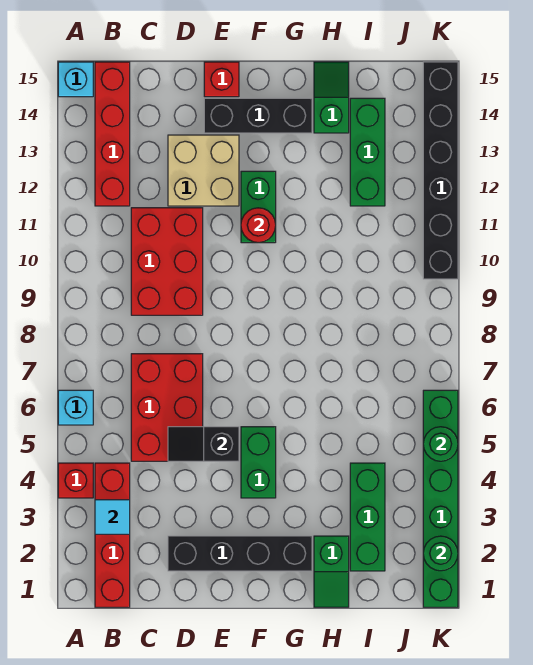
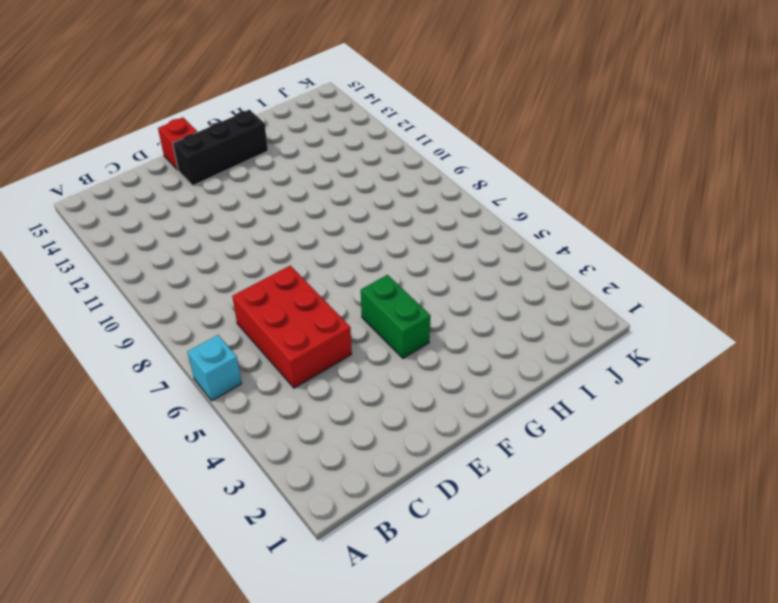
none -> red 1x1 brick [58,463,93,498]
none -> cyan 1x1 brick [58,62,93,97]
none -> red 1x4 brick [95,463,130,607]

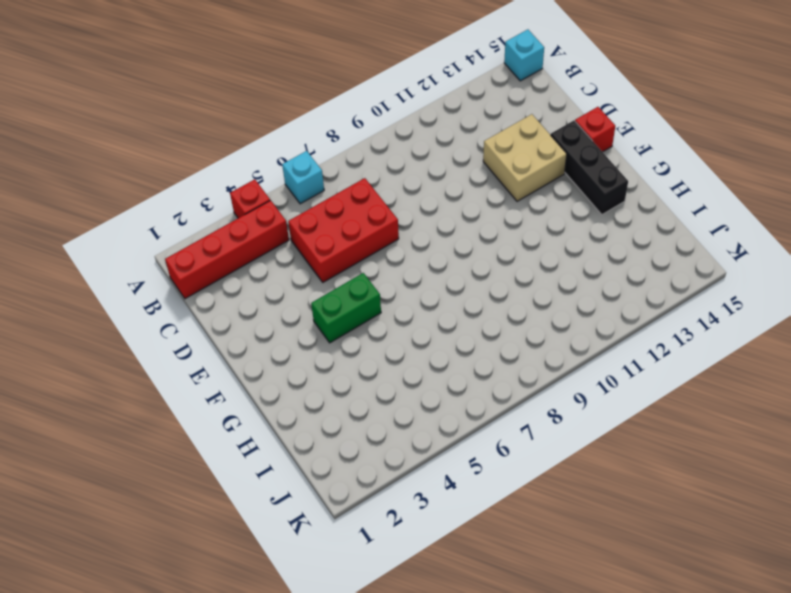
none -> red 1x4 brick [95,62,130,206]
none -> red 2x3 brick [131,208,203,315]
none -> black 1x4 brick [168,536,312,571]

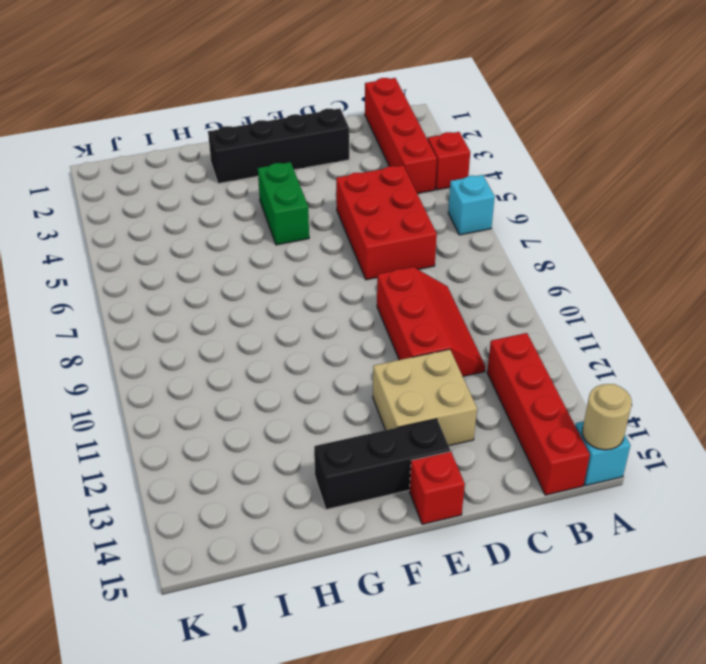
tan 1x1 round brick [582,384,632,450] -> none
red 2x3 slope [377,267,485,376] -> red 2x3 brick [131,208,203,315]
none -> green 1x2 brick [241,171,276,243]
none -> green 1x2 slope [314,536,349,607]
none -> green 1x2 slope [314,62,349,133]

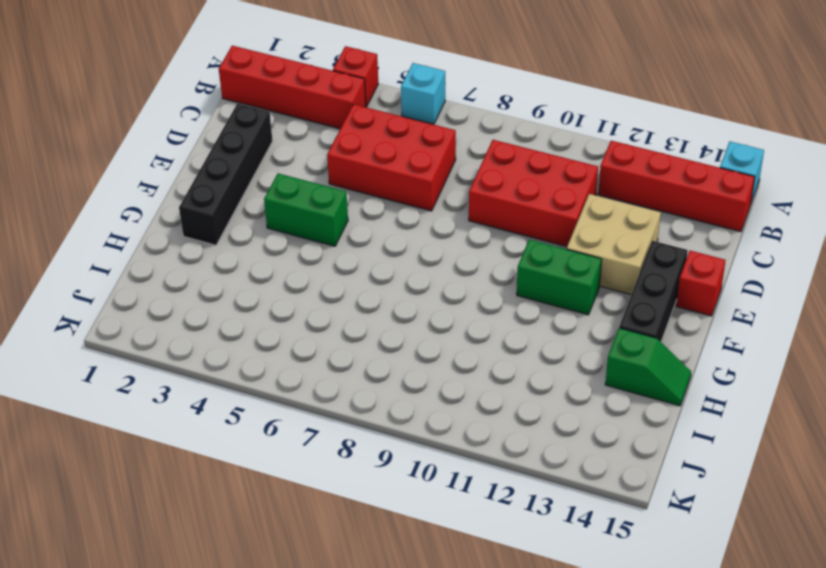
none -> green 1x2 slope [314,536,349,607]
none -> green 1x3 brick [350,463,385,571]
none -> green 1x3 brick [350,98,385,206]

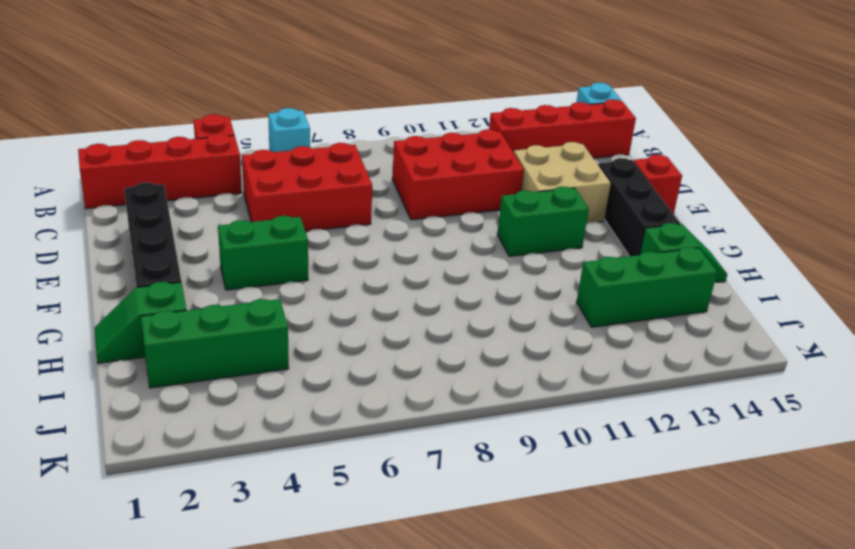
none -> green 1x6 brick [423,390,458,607]
none -> black 1x6 brick [423,62,458,279]
none -> cyan 1x1 tile [95,500,130,534]

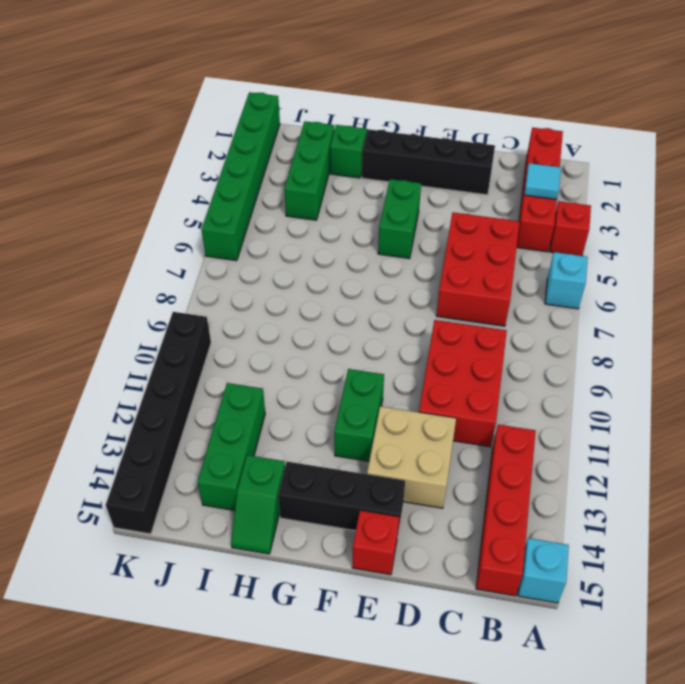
none -> black 1x2 slope [168,427,239,461]
none -> red 1x1 round brick [241,208,276,243]
none -> green 1x1 round brick [423,536,458,571]

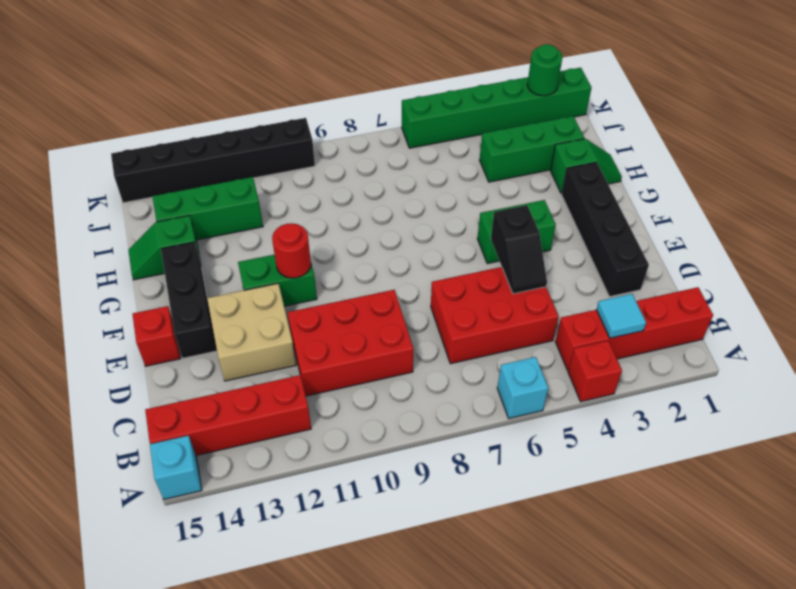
none -> green 1x1 round brick [423,427,458,461]

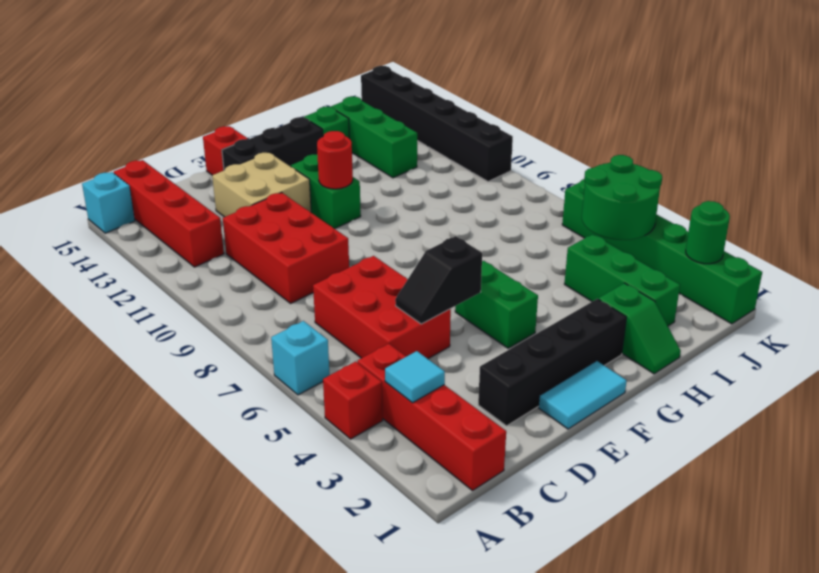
cyan 1x2 tile [539,361,627,429] -> none
green 2x2 round brick [582,155,662,240] -> green 1x1 round brick [423,427,458,461]

